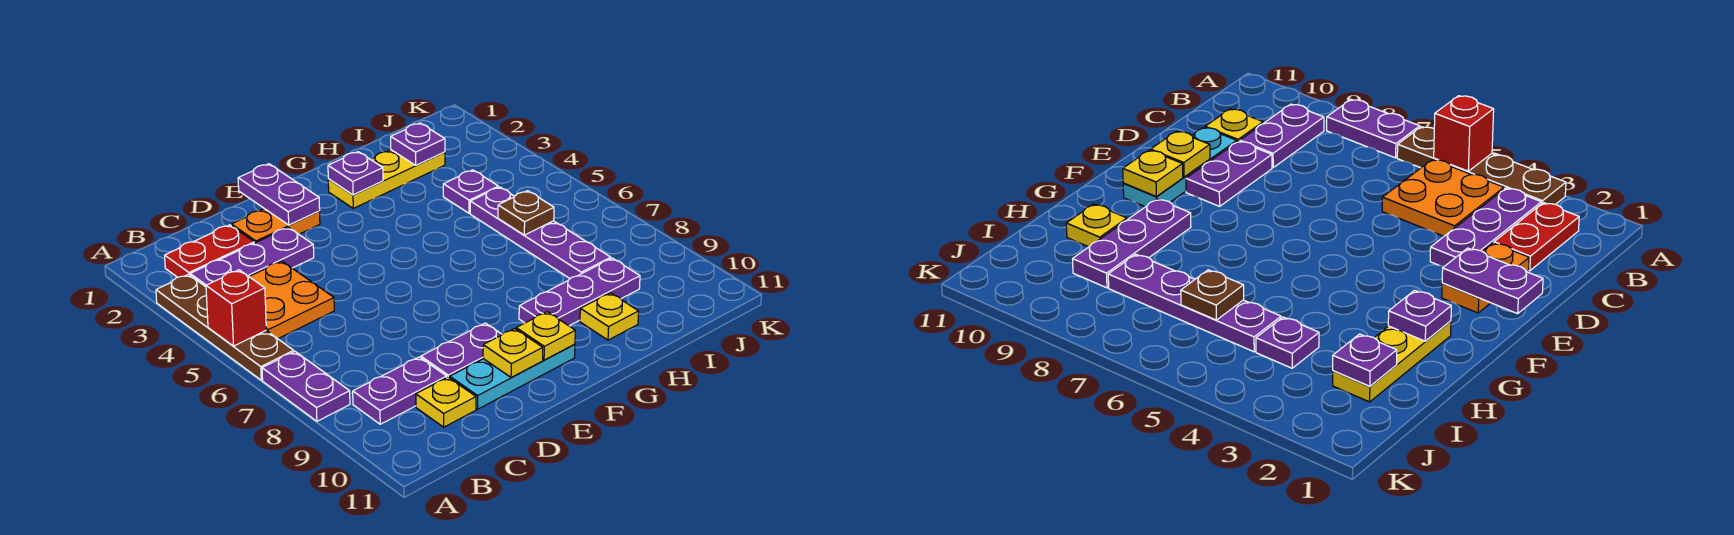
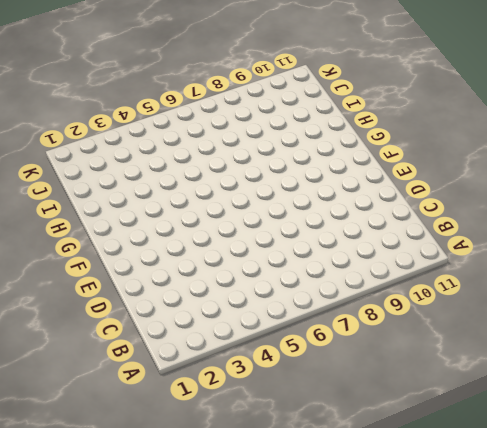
none -> brown 1x4 plate [156,274,294,380]
none -> purple 1x2 plate [262,352,350,421]
none -> red 1x2 plate [165,225,254,277]

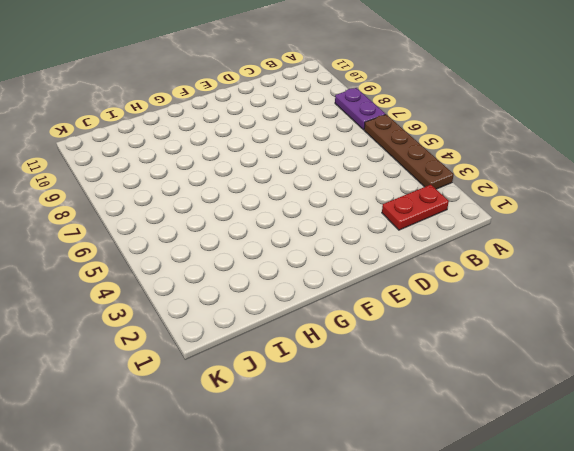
none -> purple 1x3 plate [190,227,314,287]
none -> orange 2x2 plate [249,261,334,339]
none -> purple 1x2 plate [353,357,447,424]

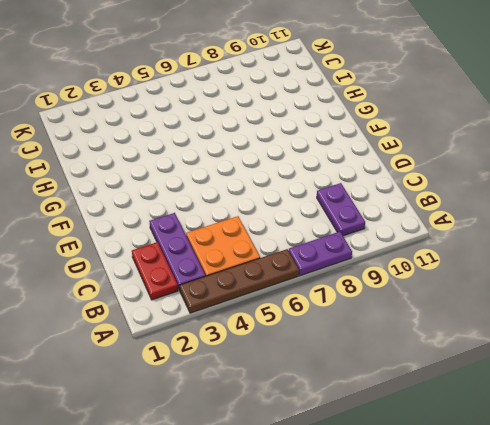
none -> yellow 1x1 plate [416,377,476,427]
none -> orange 1x2 plate [231,209,320,243]
none -> purple 1x2 plate [421,323,502,378]

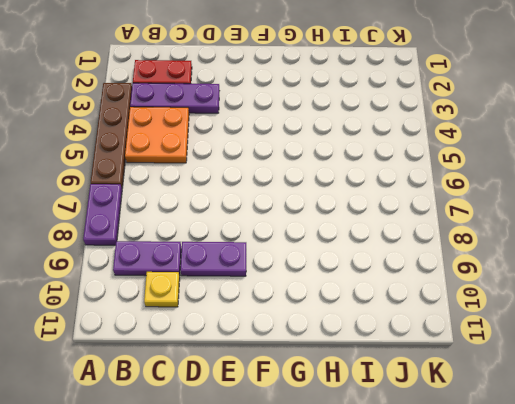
none -> orange 1x2 plate [231,209,320,243]
none -> cyan 1x3 plate [450,344,575,409]
none -> yellow 1x3 plate [328,150,445,208]

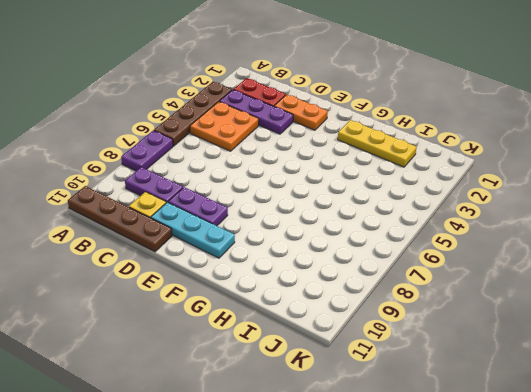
brown 1x4 plate [68,186,172,252] -> none
none -> purple 1x3 plate [519,258,640,326]
none -> yellow 1x1 plate [580,293,639,340]
none -> purple 1x1 plate [443,170,498,213]

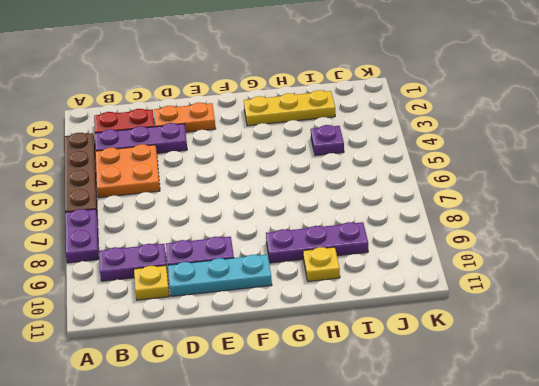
none -> purple 1x4 plate [470,187,611,278]
none -> red 1x1 brick [206,270,266,346]
none -> purple 1x2 plate [238,164,320,225]

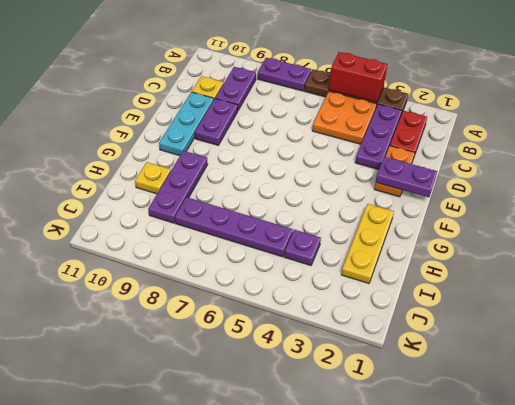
red 1x2 brick [329,52,387,103] -> red 1x1 brick [206,270,266,346]
none -> yellow 1x1 plate [483,329,543,377]
none -> yellow 1x1 plate [516,312,575,360]
none -> purple 1x1 plate [328,152,383,195]

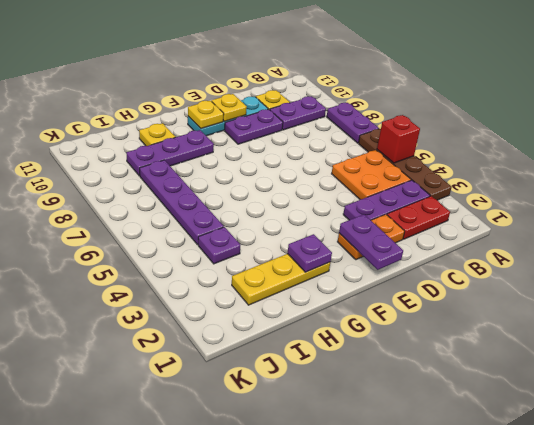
none -> purple 1x1 plate [391,123,445,165]
none -> brown 1x1 plate [498,191,554,235]

